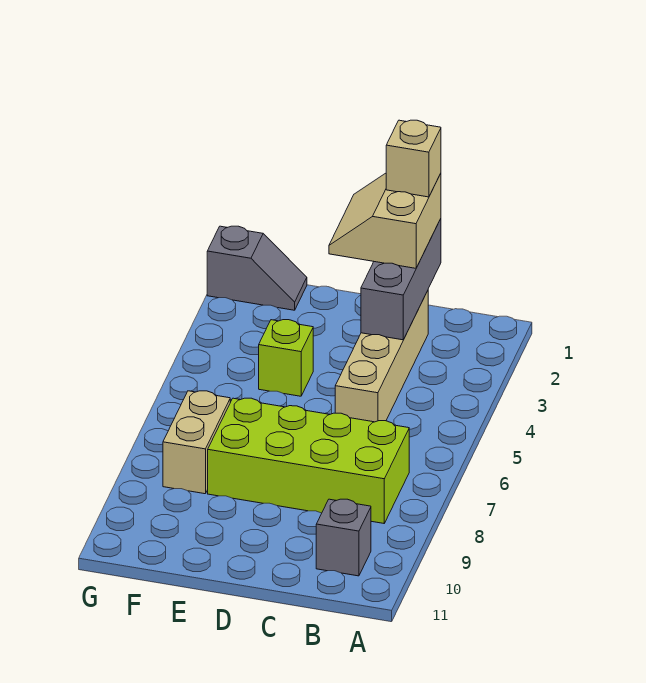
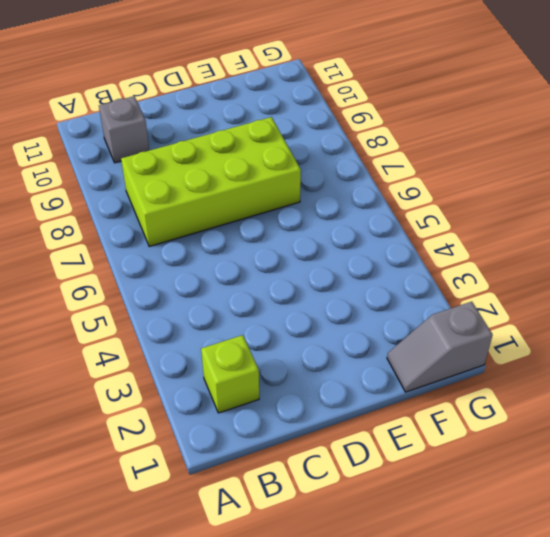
lime 1x1 brick [201,335,259,413] -> lime 1x1 brick moved to [259,320,313,396]
none -> tan 1x4 brick [335,291,428,422]
none -> tan 1x2 brick [163,391,230,494]

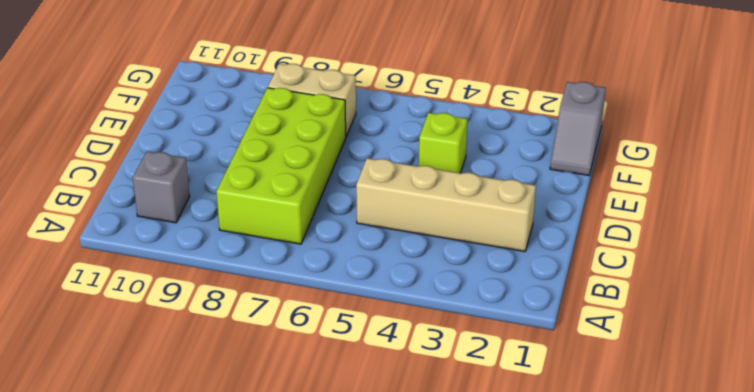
none -> grey 1x3 brick [361,219,441,340]
none -> tan 2x2 slope [329,173,441,268]

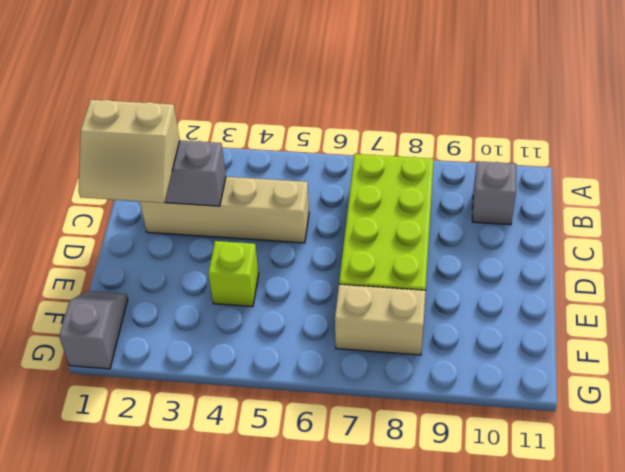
none -> tan 1x1 brick [386,120,441,197]

